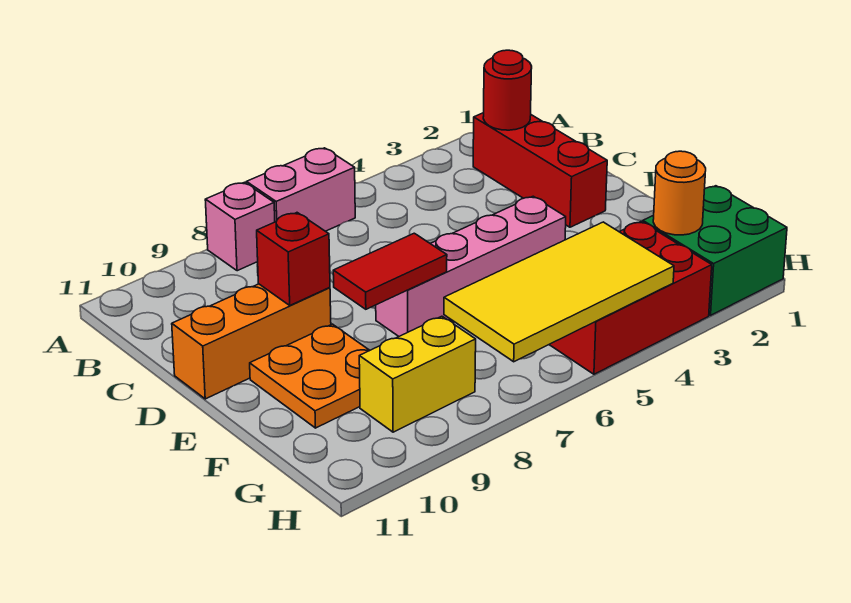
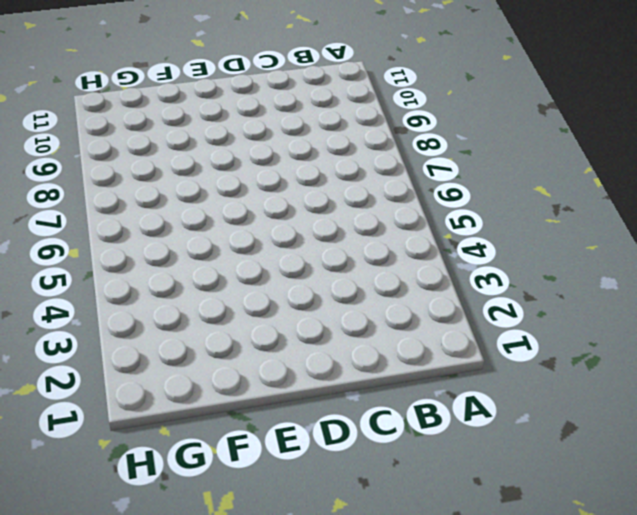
none -> pink 1x2 brick [247,148,355,231]
none -> pink 1x1 brick [205,182,275,271]
none -> red 1x3 brick [473,113,607,227]

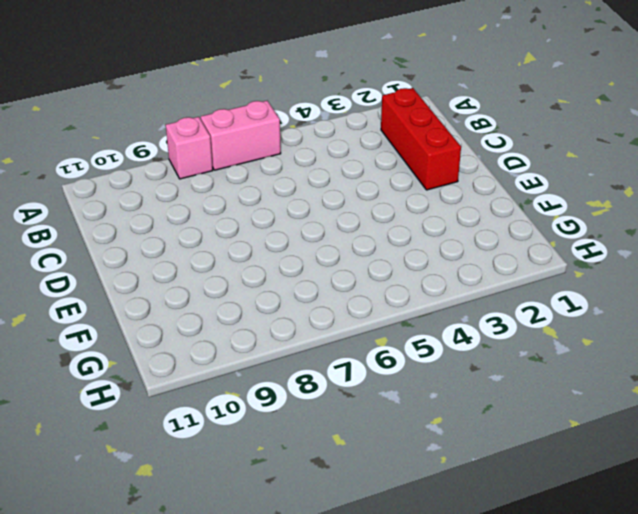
none -> orange 1x3 brick [172,284,331,399]
none -> pink 1x4 brick [376,196,566,336]
none -> orange 2x2 plate [250,324,370,428]

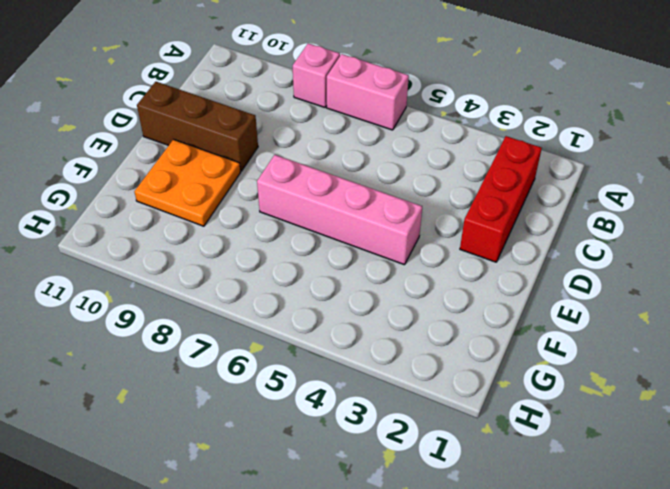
brown 1x3 brick [137,82,258,171] -> orange 1x3 brick [172,284,331,399]
none -> green 2x2 brick [643,186,787,315]
none -> red 2x3 brick [549,222,712,374]
none -> yellow 1x2 brick [359,316,476,432]

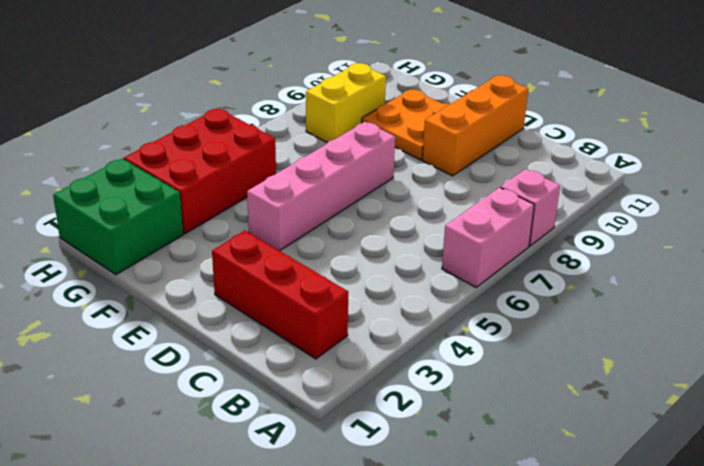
none -> red 1x1 round brick [483,50,532,130]
none -> red 1x1 brick [257,213,330,305]
none -> red 1x2 tile [333,233,447,309]

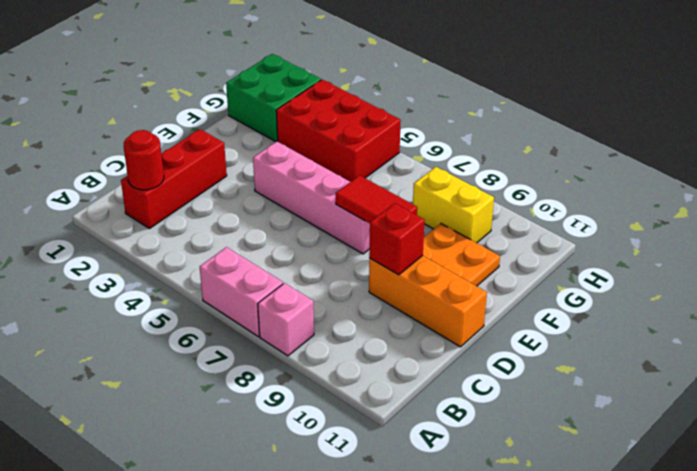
none -> orange 1x1 round brick [653,151,706,235]
none -> yellow 2x4 tile [444,222,674,362]

